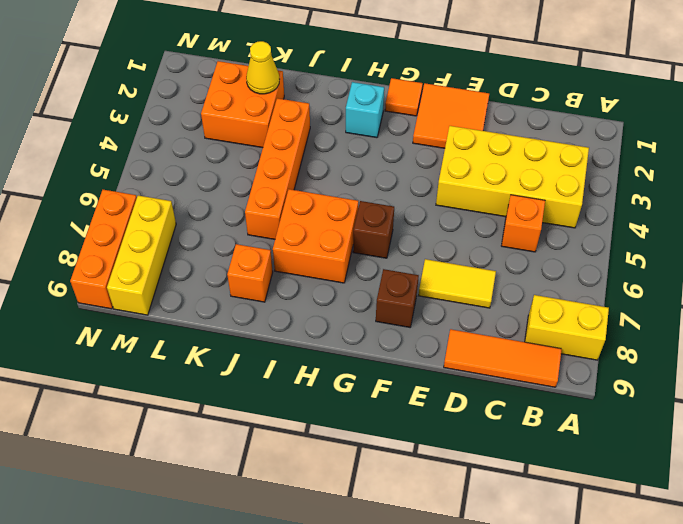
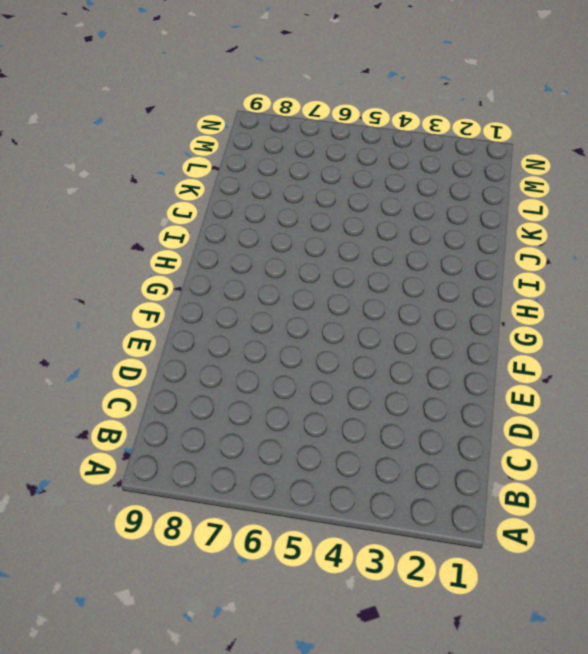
none -> yellow 1x2 brick [525,295,609,360]
none -> yellow 2x4 brick [436,126,589,228]
none -> orange 1x3 tile [444,329,562,387]

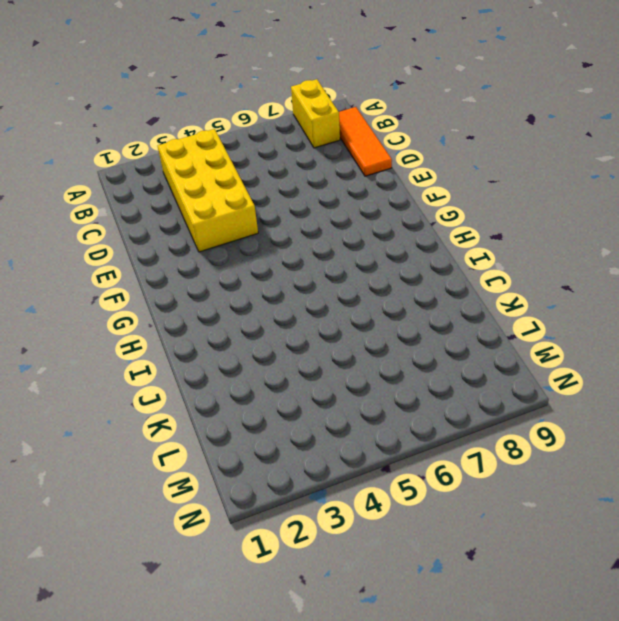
none -> orange 1x1 brick [501,195,545,252]
none -> yellow 1x2 tile [419,259,496,308]
none -> orange 2x2 tile [413,83,489,148]

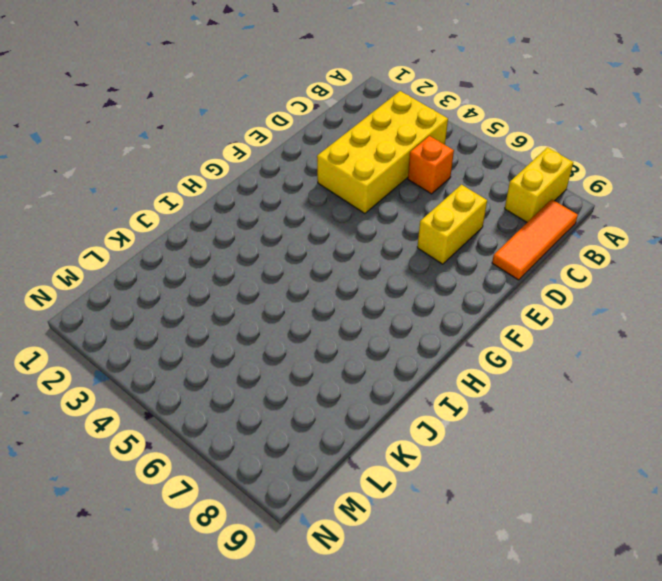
yellow 1x2 brick [417,185,487,264] -> yellow 1x2 tile [419,259,496,308]
none -> orange 2x2 tile [413,83,489,148]
none -> brown 1x1 brick [376,269,419,327]
none -> orange 1x1 tile [385,78,423,116]

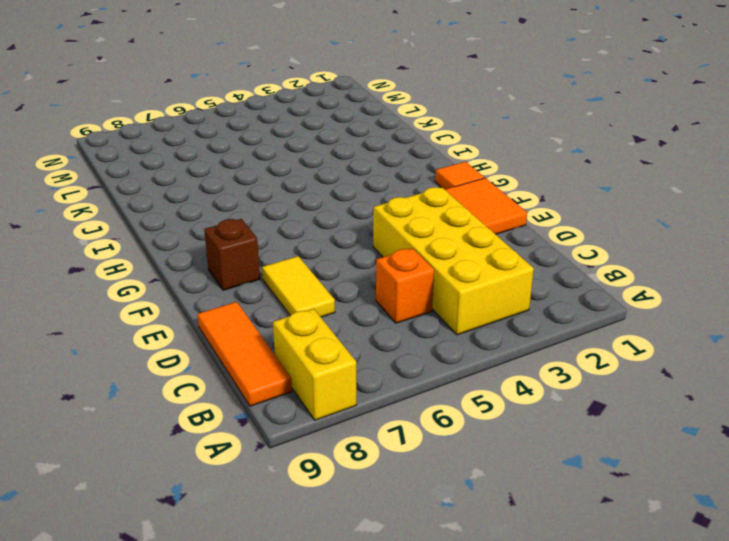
none -> brown 1x1 brick [353,201,394,258]
none -> cyan 1x1 brick [346,82,384,138]
none -> orange 2x2 brick [273,189,358,283]

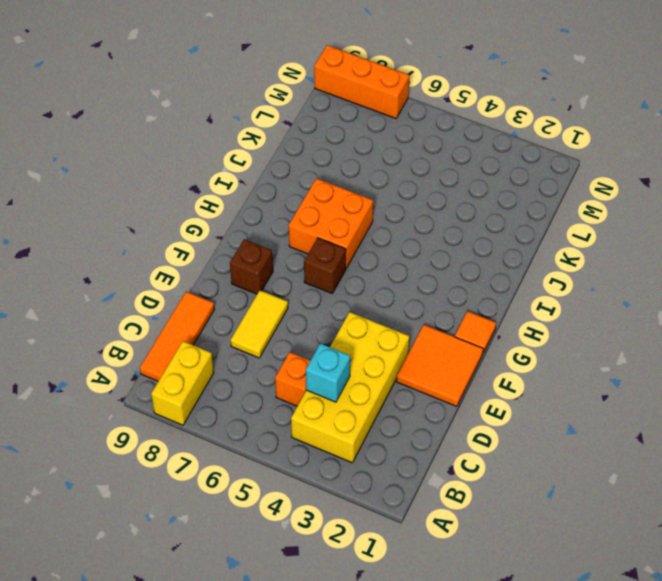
cyan 1x1 brick [306,344,350,402] -> cyan 1x1 brick moved to [346,82,384,138]
none -> orange 1x4 brick [245,98,310,239]
none -> orange 1x1 brick [227,244,273,302]
none -> orange 2x2 brick [201,61,284,148]

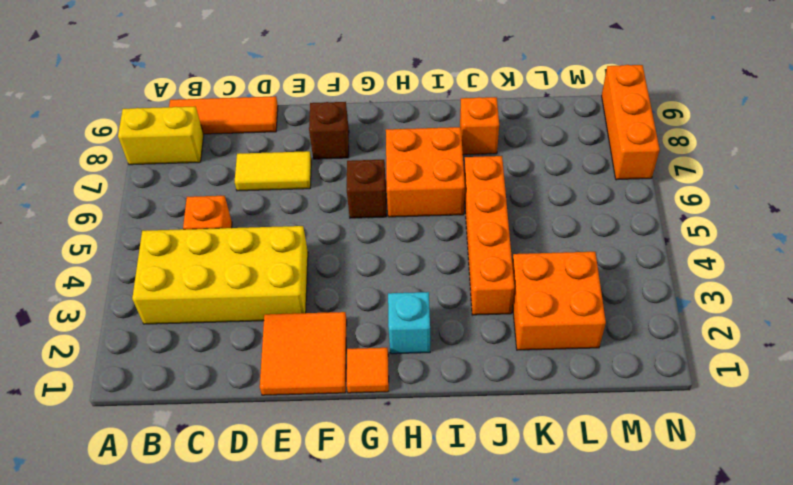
none -> yellow 1x3 brick [107,195,176,315]
none -> yellow 1x1 cone [246,41,280,94]

